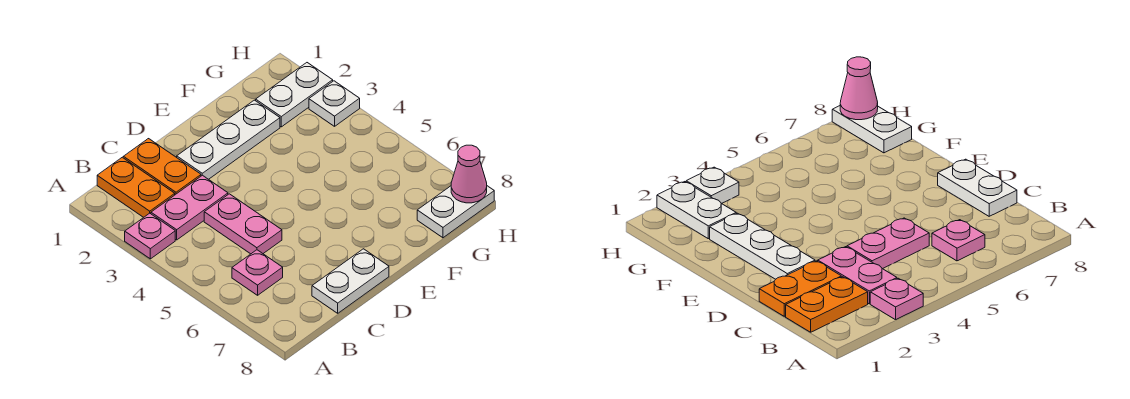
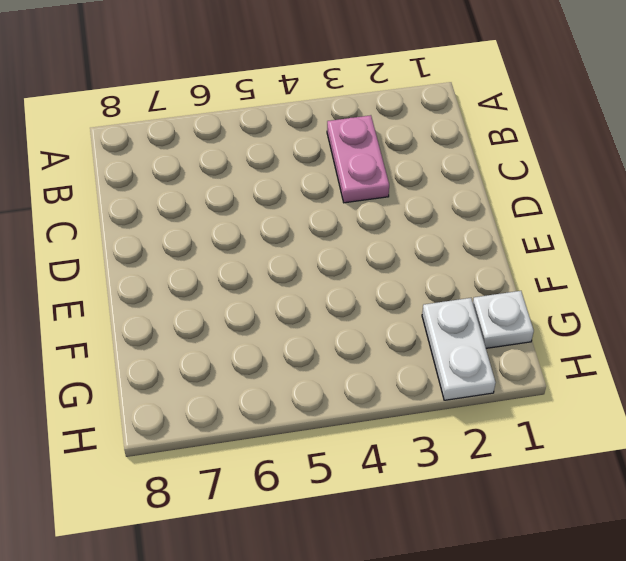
white 1x1 plate [473,291,534,348] -> white 1x1 plate moved to [309,81,360,126]
none -> pink 1x1 plate [125,213,175,259]
none -> orange 1x2 plate [97,157,175,217]
none -> pink 1x1 plate [232,250,283,295]

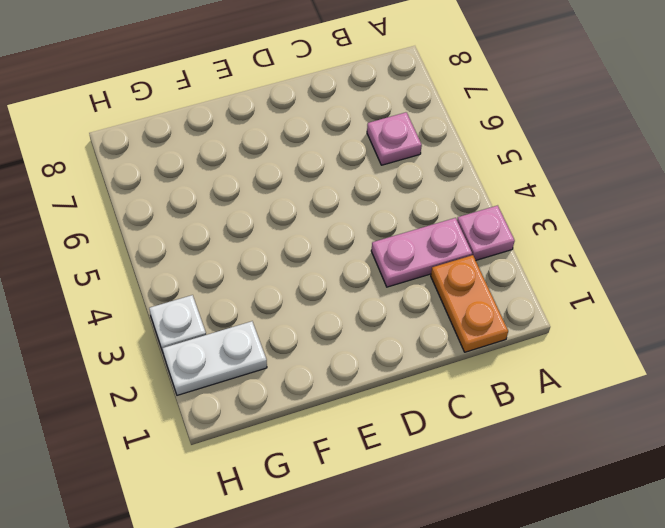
none -> orange 1x2 plate [123,139,201,195]
none -> pink 1x2 plate [204,194,282,254]
none -> white 1x2 plate [312,249,389,313]

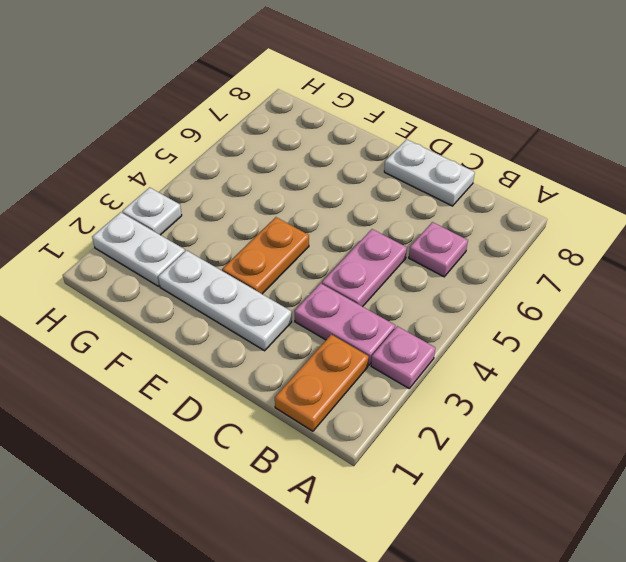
orange 1x2 plate [222,217,309,294] -> orange 1x2 plate moved to [123,139,201,195]
none -> white 1x2 plate [417,186,494,238]
none -> pink 1x1 cone [451,145,487,203]

